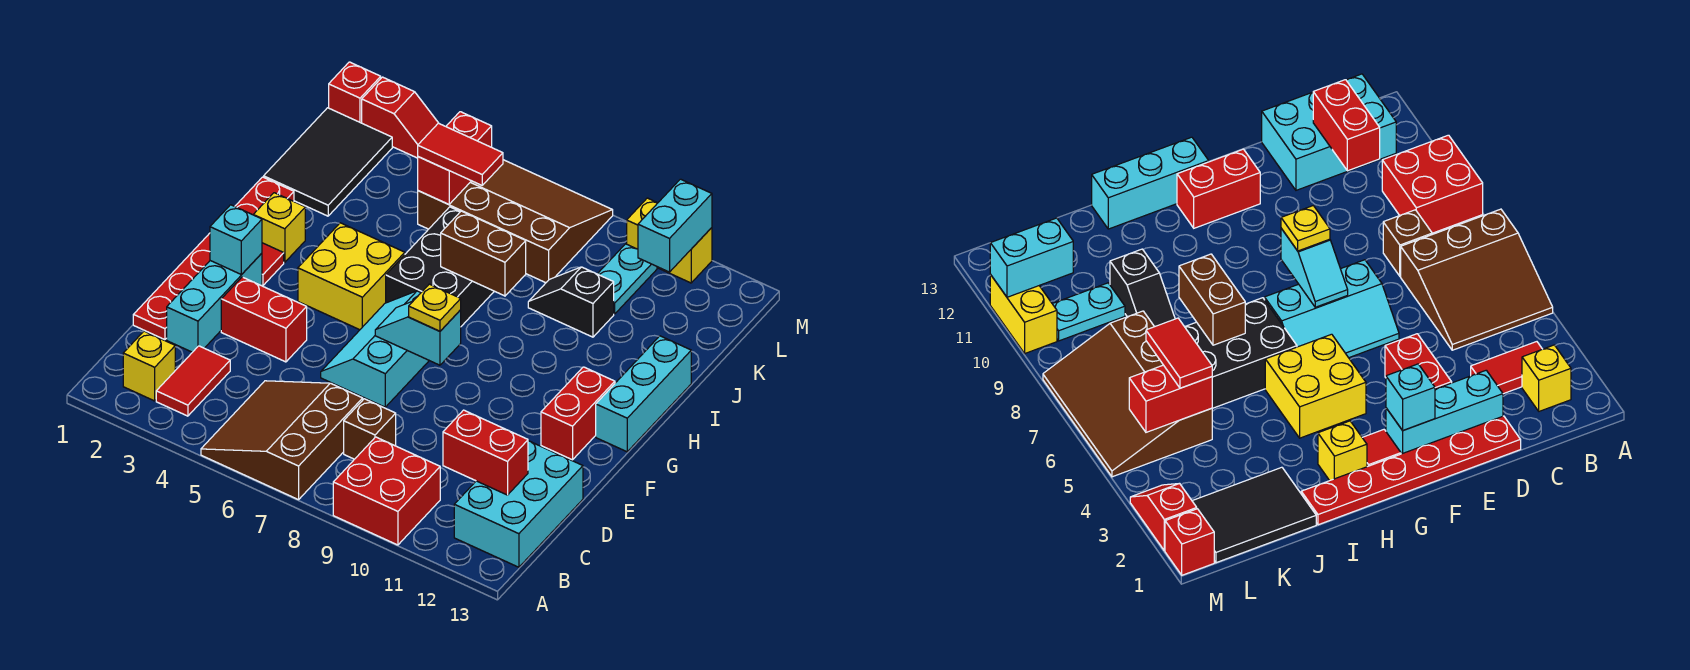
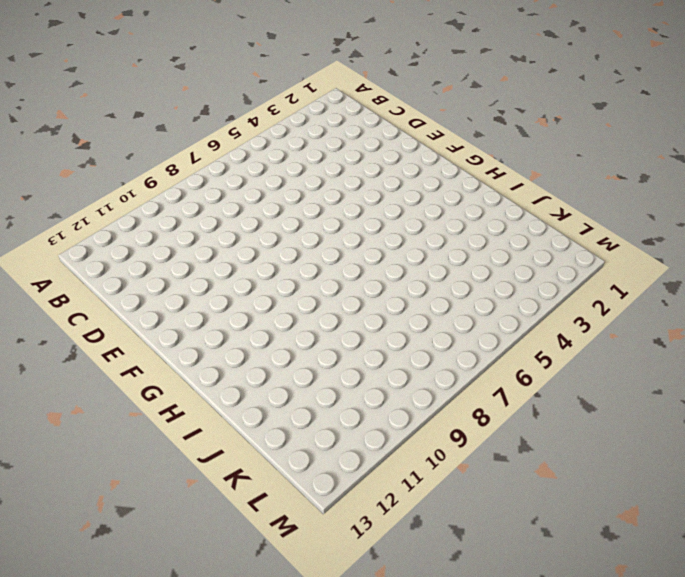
none -> brown 3x3 slope [201,381,363,500]
none -> red 2x2 brick [333,437,440,545]
none -> yellow 1x1 brick [123,331,175,401]
none -> red 1x2 tile [156,346,230,416]

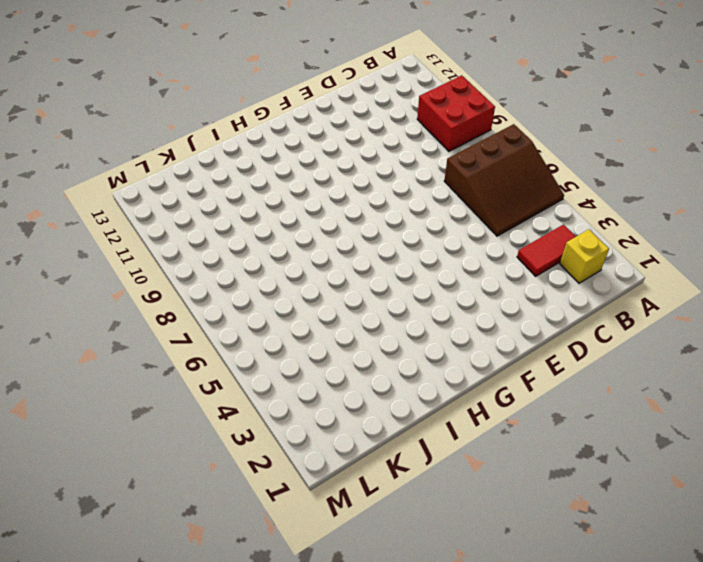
none -> cyan 2x3 brick [454,441,583,567]
none -> brown 1x1 brick [344,399,396,459]
none -> red 1x6 plate [133,177,294,340]
none -> cyan 1x3 brick [167,253,262,352]

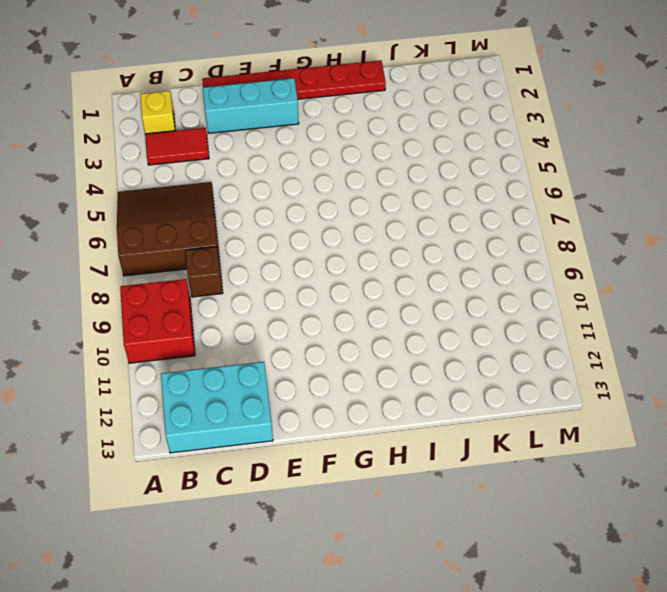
none -> red 1x2 brick [221,277,307,362]
none -> cyan 2x3 slope [321,291,429,407]
none -> red 1x2 brick [541,367,615,460]
none -> red 1x1 tile [262,243,284,285]

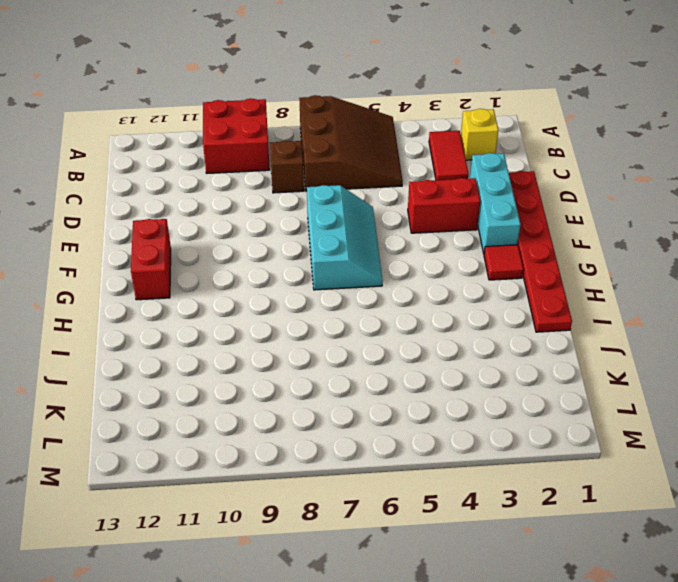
none -> cyan 2x3 brick [454,441,583,567]
none -> yellow 2x2 brick [298,223,405,330]
none -> cyan 1x3 brick [596,336,691,452]
none -> yellow 1x1 brick [254,193,305,262]

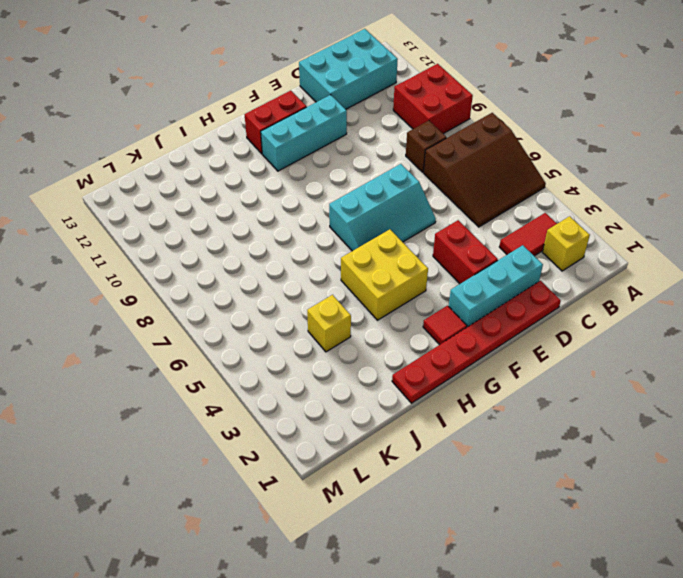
cyan 1x3 brick [261,95,347,171] -> cyan 1x3 brick moved to [596,336,691,452]
yellow 1x1 brick [307,295,351,352] -> yellow 1x1 brick moved to [254,193,305,262]
none -> black 2x3 brick [386,207,494,326]
none -> black 2x3 tile [264,108,392,216]
none -> black 1x2 slope [528,267,614,337]
none -> brown 3x4 slope [418,160,613,283]

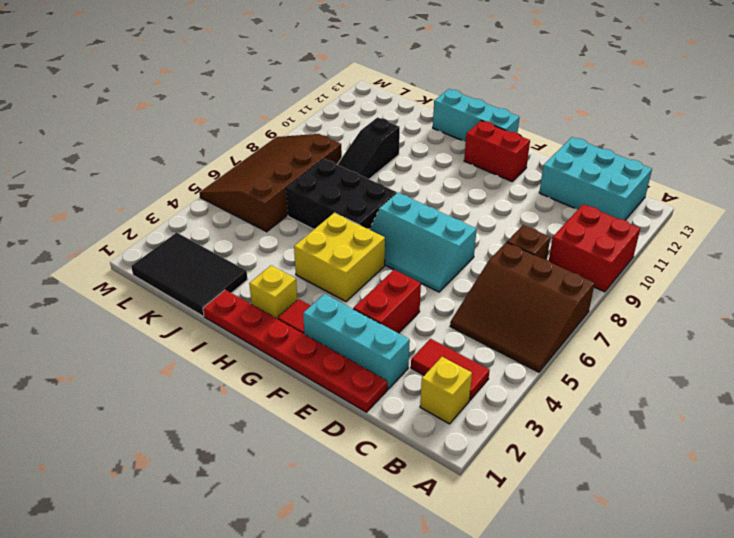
black 1x3 slope [337,117,400,179] -> black 1x2 slope [528,267,614,337]
none -> cyan 1x2 plate [598,244,657,314]
none -> red 1x1 brick [329,62,381,123]
none -> red 1x2 slope [362,77,438,158]
none -> yellow 1x2 brick [627,198,712,283]

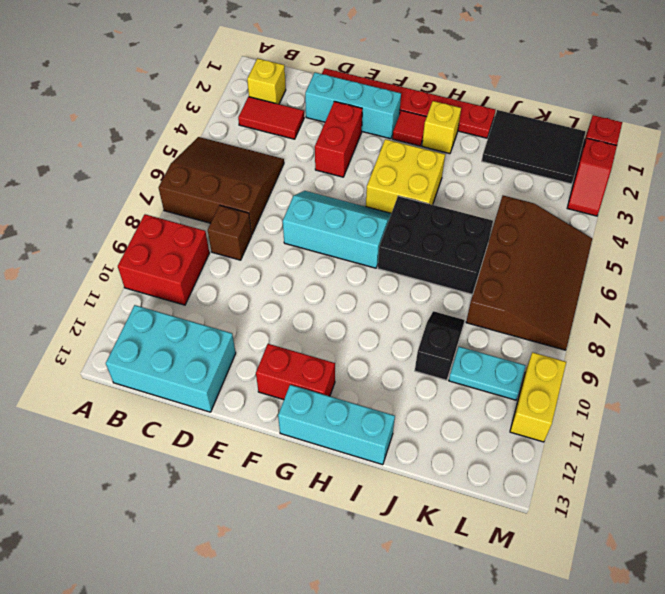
none -> red 1x2 brick [443,410,528,495]
none -> cyan 1x1 brick [210,205,262,275]
none -> cyan 1x2 slope [375,301,461,365]
none -> brown 1x2 brick [441,211,526,296]

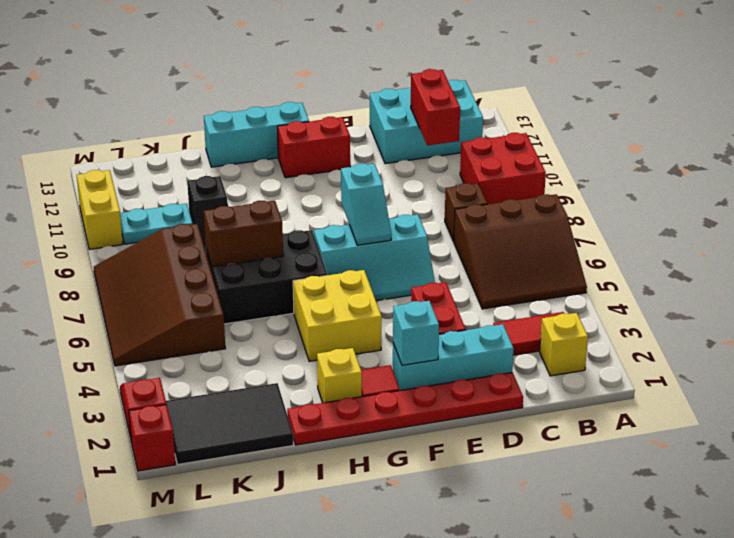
brown 1x2 brick [204,200,283,267] -> brown 1x2 brick turned to [441,211,526,296]
none -> red 1x2 brick [418,112,492,204]
none -> cyan 1x2 brick [638,179,712,272]
none -> yellow 1x1 plate [409,284,461,331]
none -> red 1x2 tile [418,123,503,185]

